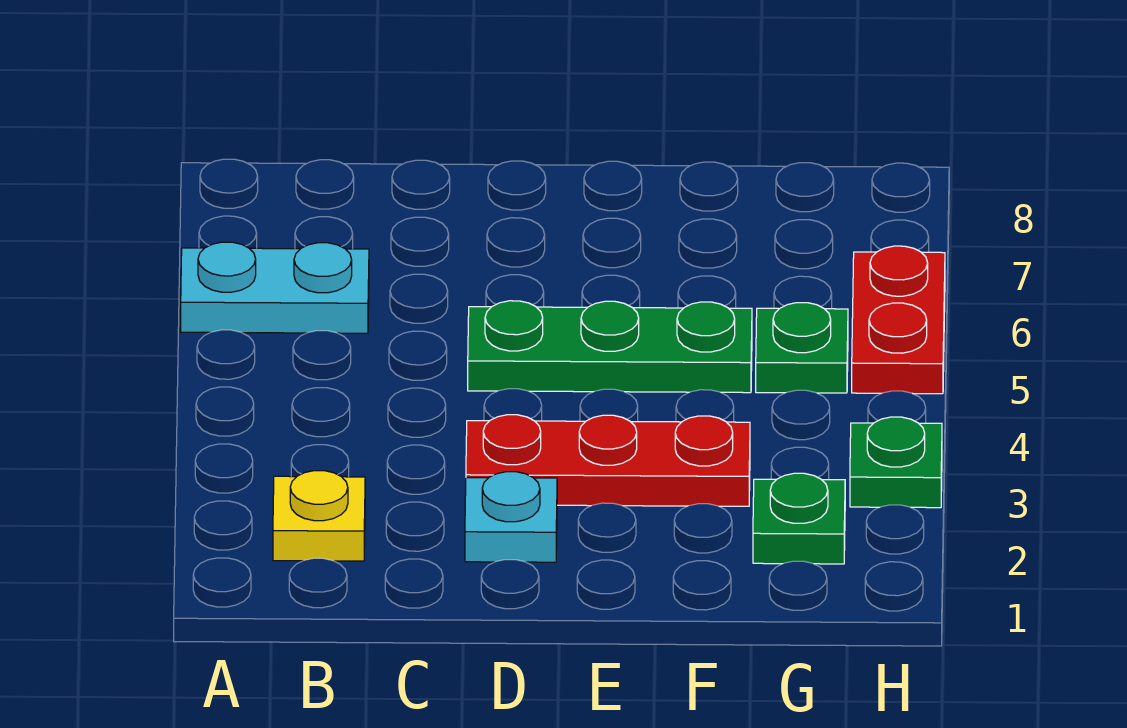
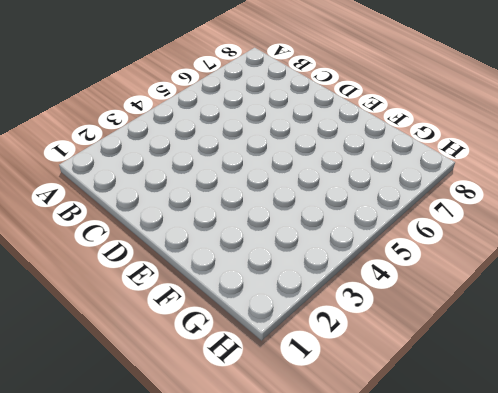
none -> cyan 1x2 plate [181,242,369,333]
none -> yellow 1x1 plate [273,471,365,561]

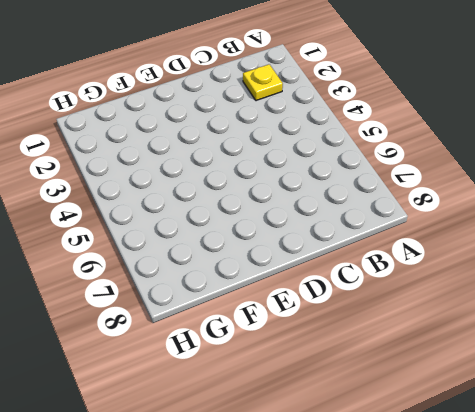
none -> cyan 1x2 plate [181,242,369,333]
none -> cyan 1x1 plate [465,472,557,562]

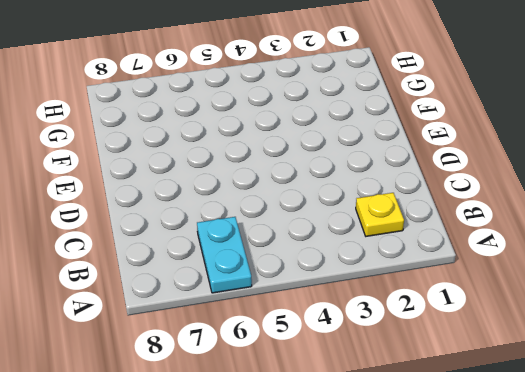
none -> cyan 1x1 plate [465,472,557,562]
none -> red 1x3 plate [466,415,750,506]

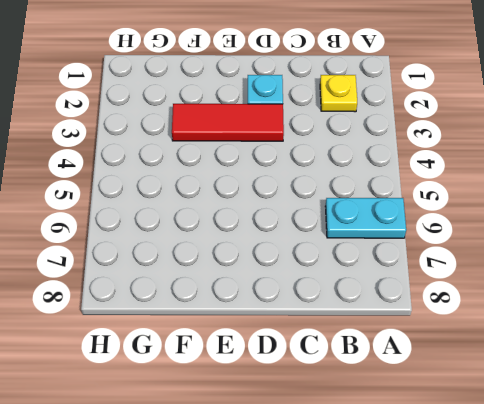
red 1x3 tile [172,104,284,141] -> red 1x3 plate [466,415,750,506]
none -> green 1x3 plate [468,301,752,393]
none -> green 1x1 plate [753,473,845,564]

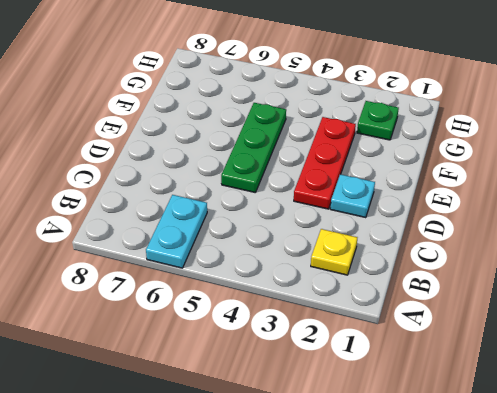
none -> green 1x1 plate [756,303,848,393]
none -> green 1x1 plate [850,417,942,508]

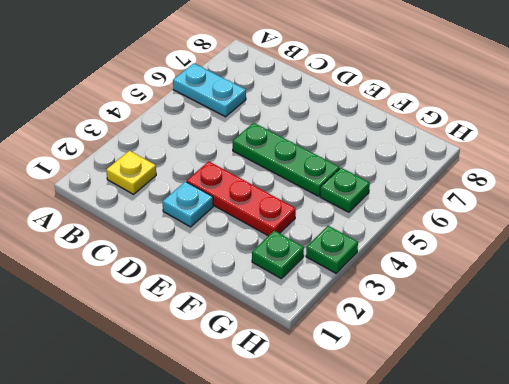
none -> red 1x2 plate [852,246,945,394]

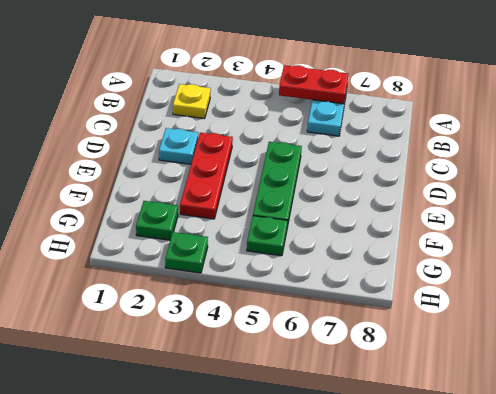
red 1x2 plate [279,65,348,104] -> red 1x2 plate moved to [852,246,945,394]

